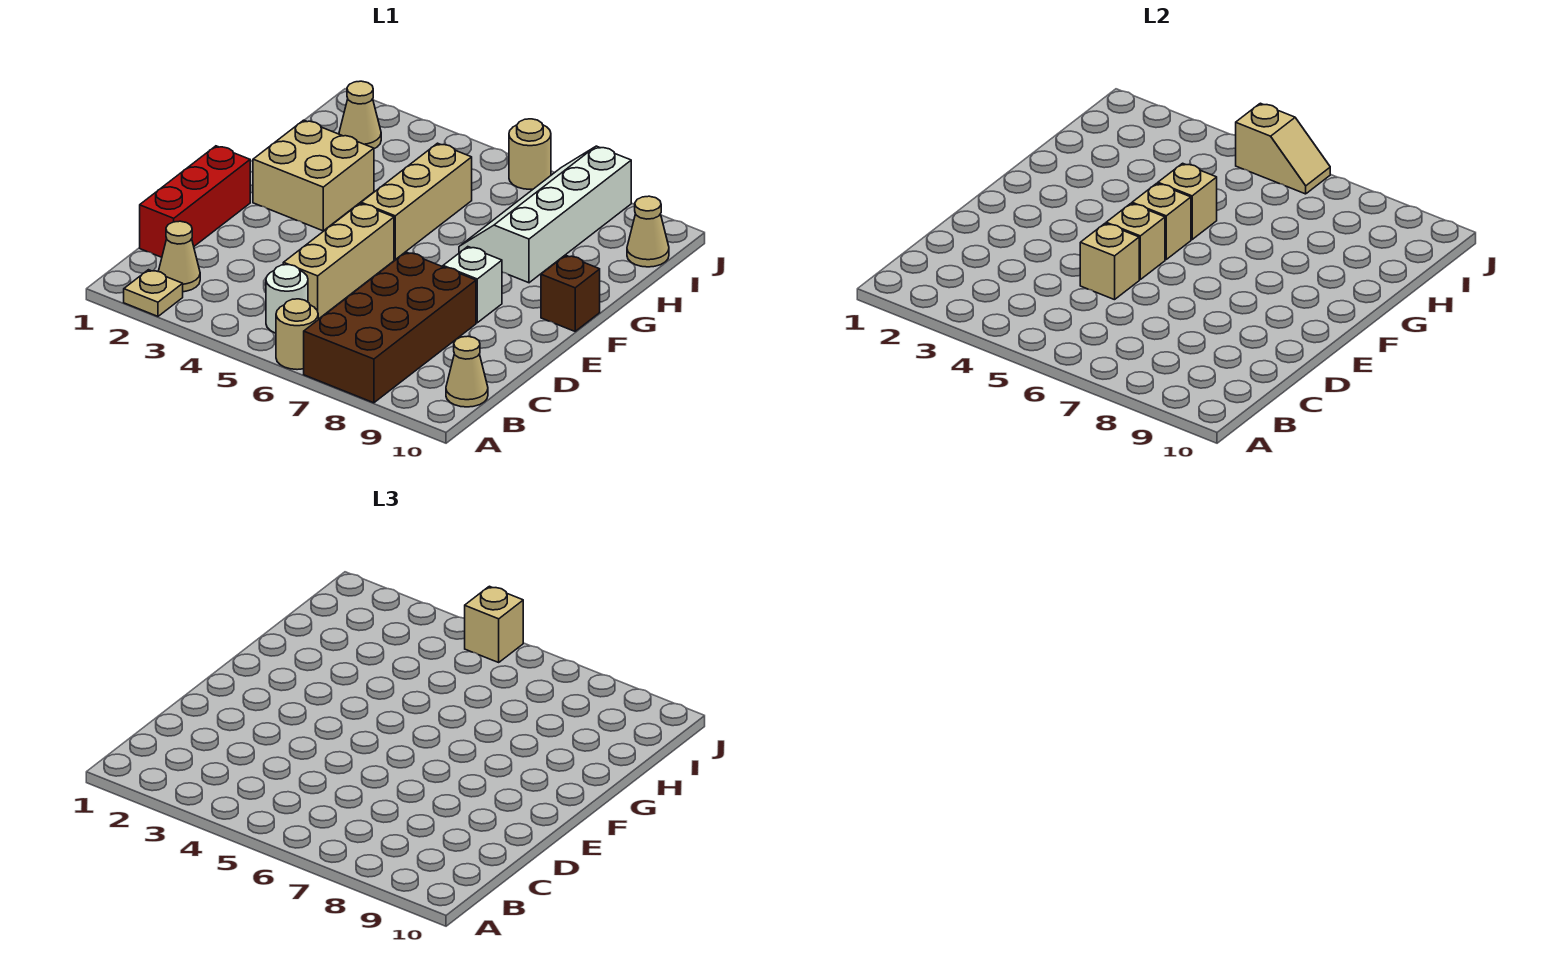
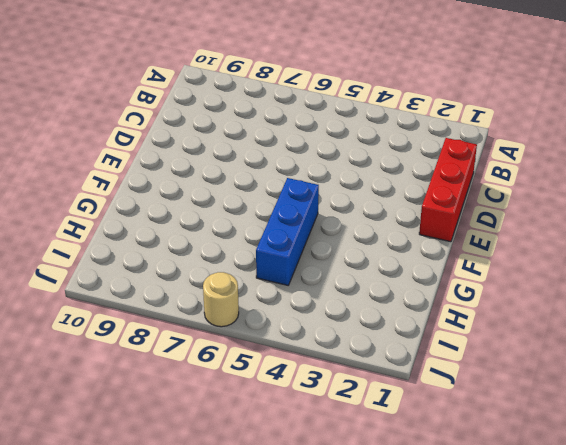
blue 1x3 brick [256,178,319,285] -> tan 1x3 brick [361,143,472,259]
none -> tan 1x1 plate [124,270,183,316]
none -> tan 1x1 round brick [276,299,318,370]
none -> brown 2x4 brick [304,252,476,403]

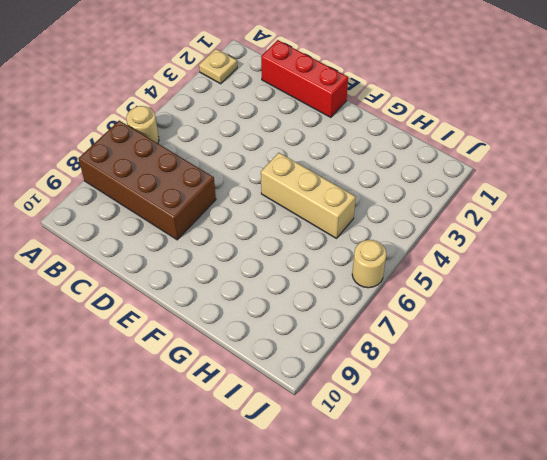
none -> tan 1x1 cone [158,221,200,292]
none -> white 1x1 round brick [266,265,308,333]
none -> tan 1x1 cone [446,336,488,407]

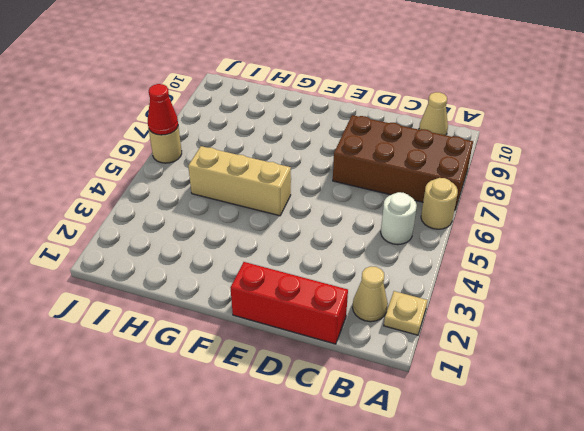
red 1x1 cone [148,84,178,135] -> tan 1x2 slope [1236,103,1330,194]
none -> tan 1x3 brick [283,204,394,319]
none -> white 1x1 brick [443,247,502,323]
none -> tan 2x2 brick [253,120,374,231]

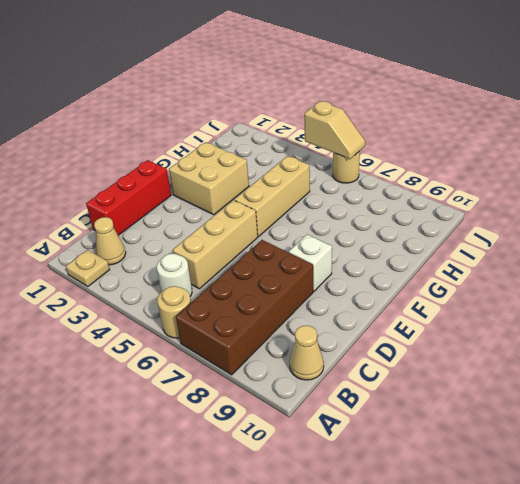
none -> brown 1x1 brick [541,255,600,331]
none -> white 2x4 slope [459,146,631,283]
none -> tan 1x1 cone [339,81,381,149]

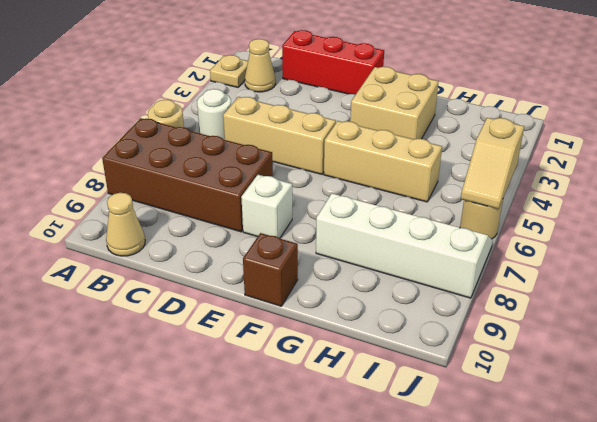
none -> tan 1x1 cone [339,81,381,149]
none -> tan 1x1 cone [627,196,669,267]
none -> tan 1x1 brick [1080,224,1139,300]

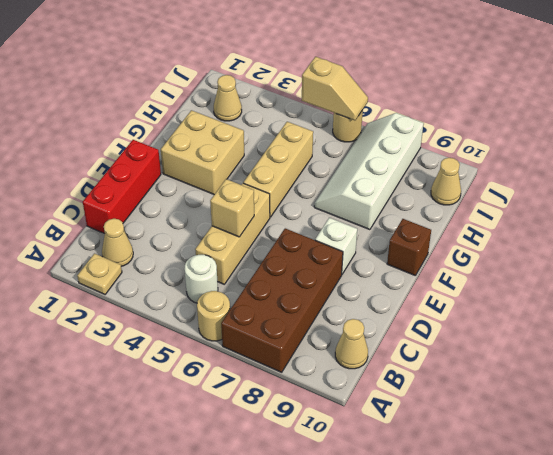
none -> tan 1x1 brick [1106,204,1165,279]
none -> tan 1x1 brick [1132,183,1191,259]
none -> tan 1x1 brick [1158,163,1217,239]

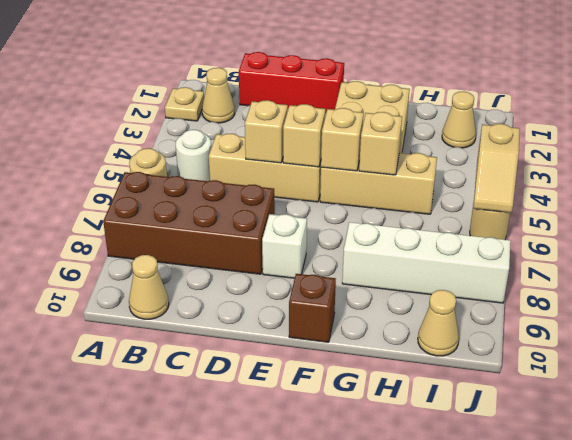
none -> tan 1x1 brick [465,586,523,662]

